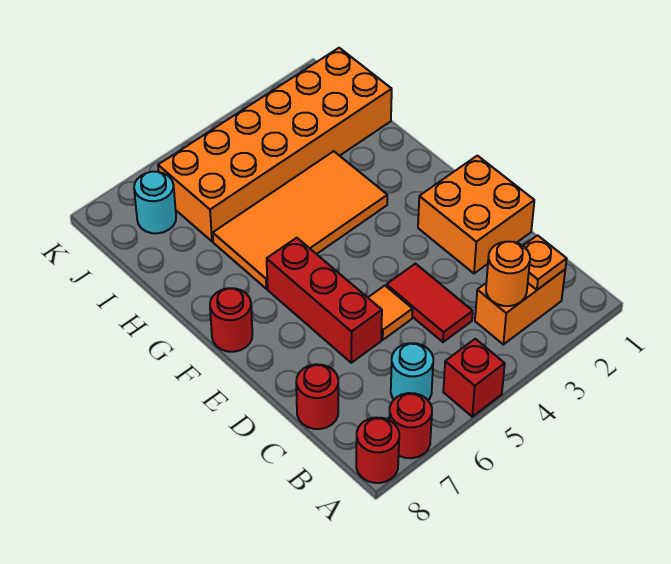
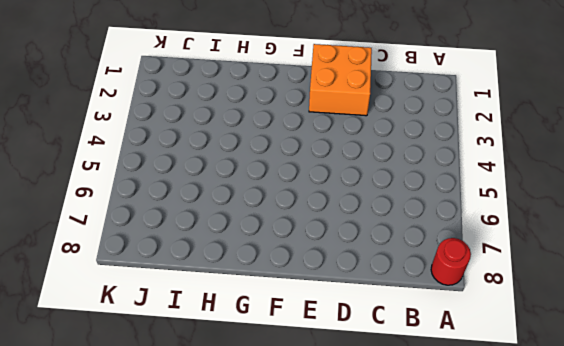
none -> red 1x1 brick [443,339,505,417]
none -> red 1x1 round brick [389,393,432,458]
none -> orange 1x2 brick [475,270,565,344]

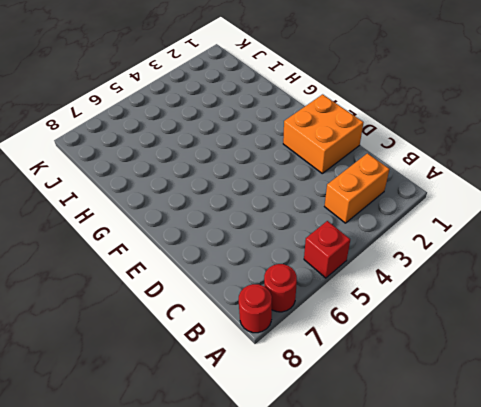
none -> cyan 1x1 round brick [391,343,433,400]
none -> red 1x2 tile [386,264,473,342]
none -> red 1x1 round brick [296,364,338,429]

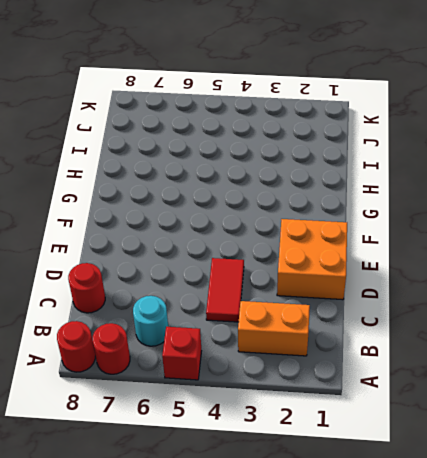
none -> orange 1x1 tile [368,286,413,340]
none -> red 1x3 brick [267,238,382,363]
none -> red 1x1 round brick [210,288,252,352]

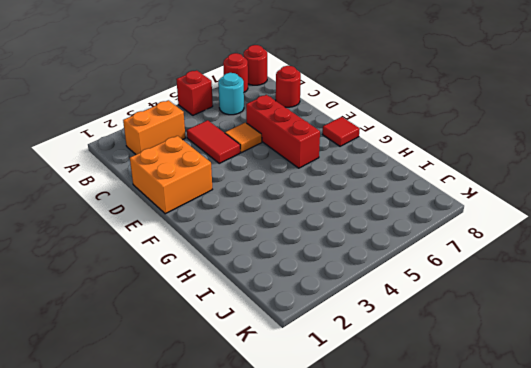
red 1x1 tile [323,117,360,146] -> red 1x1 round brick [210,288,252,352]
none -> orange 2x4 tile [213,151,387,289]
none -> orange 2x6 brick [158,48,392,241]
none -> cyan 1x1 round brick [134,172,176,233]

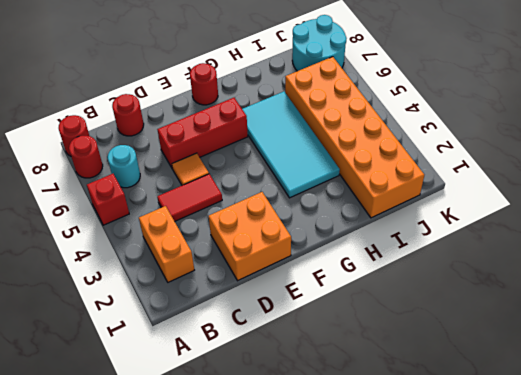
cyan 2x4 tile [242,92,340,198] -> orange 2x4 tile [213,151,387,289]
cyan 2x2 round brick [292,15,346,71] -> cyan 1x1 round brick [134,172,176,233]
none -> orange 1x1 plate [523,235,567,290]
none -> orange 1x1 round brick [486,242,530,306]

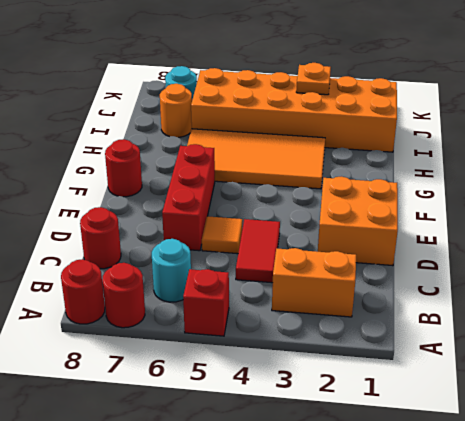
orange 1x1 round brick [160,84,192,137] -> orange 1x1 round brick moved to [486,242,530,306]
orange 1x1 plate [296,63,331,95] -> orange 1x1 plate moved to [523,235,567,290]

